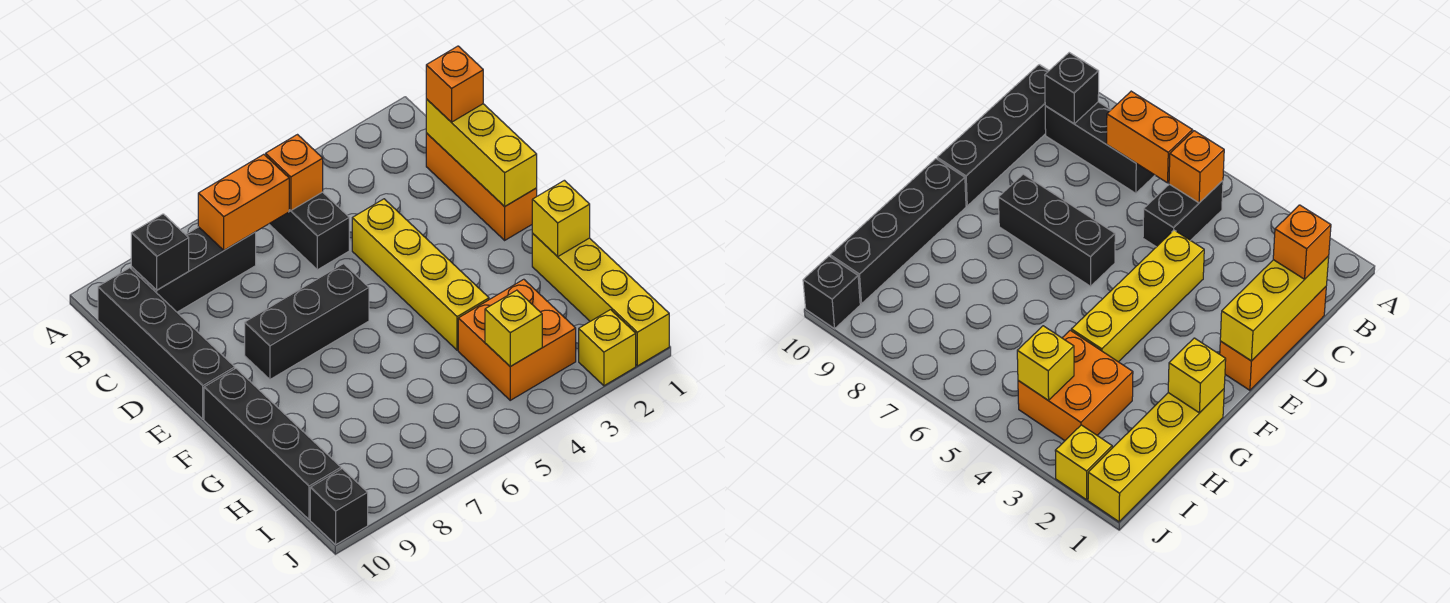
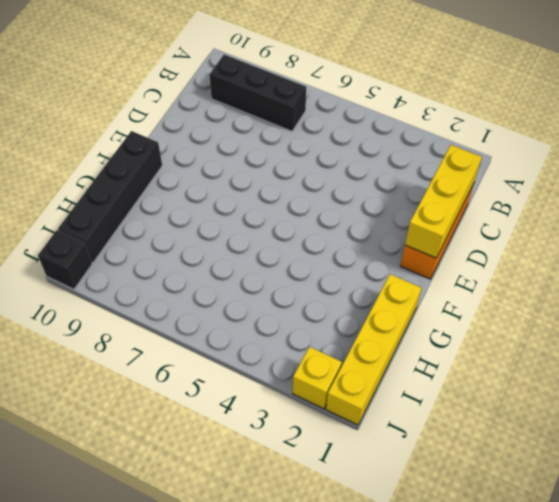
none -> black 1x2 brick [269,192,349,270]
none -> black 1x4 brick [98,268,235,419]
none -> yellow 1x4 brick [352,199,489,350]

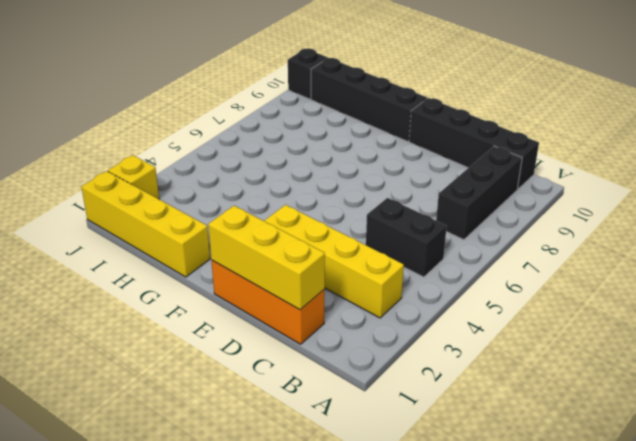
yellow 1x4 brick [264,205,404,318] -> yellow 1x4 brick moved to [352,199,489,350]
none -> black 1x3 brick [245,264,369,379]
none -> orange 2x2 brick [458,279,576,400]
none -> orange 1x1 brick [266,135,323,211]

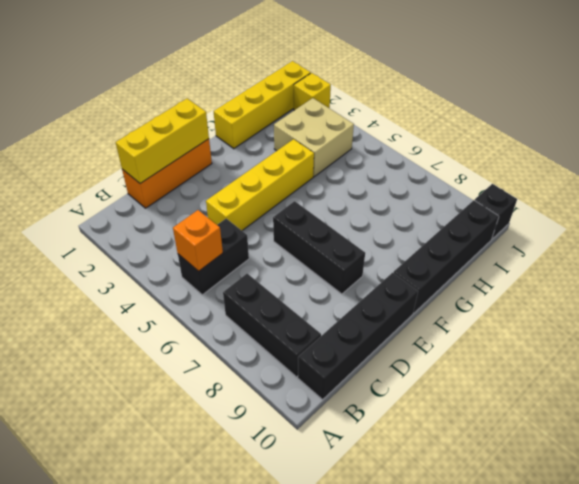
tan 2x2 brick [274,98,354,177] -> orange 2x2 brick [458,279,576,400]
none -> orange 1x2 brick [198,154,289,250]
none -> black 1x1 brick [131,214,189,290]
none -> yellow 1x1 brick [532,180,590,257]

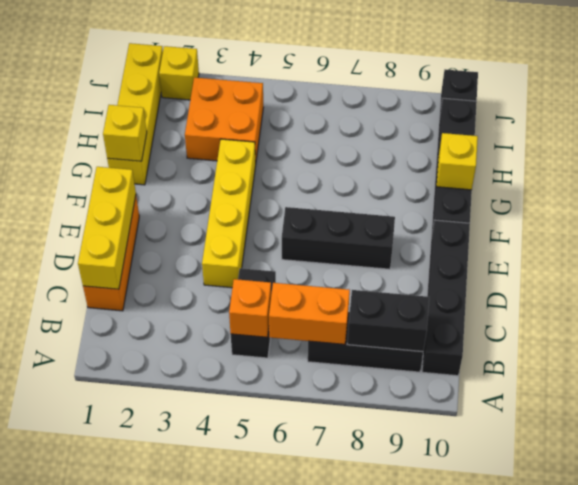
black 1x2 brick [347,290,429,352] -> black 1x1 brick [131,214,189,290]
yellow 1x1 brick [437,133,478,190] -> yellow 1x1 brick moved to [485,290,542,366]
none -> orange 1x1 brick [426,46,483,122]

